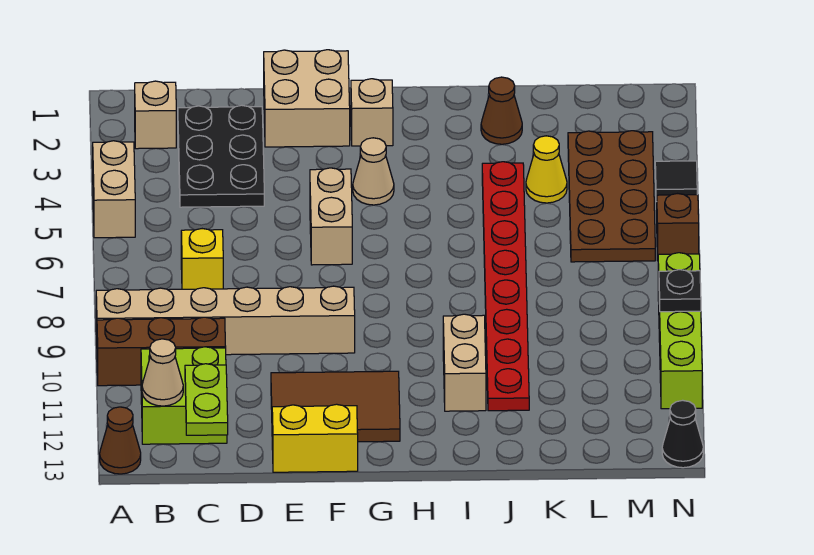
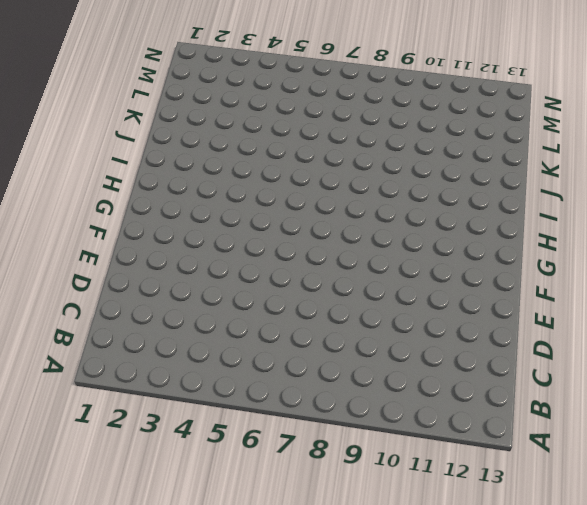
none -> tan 1x2 brick [93,141,135,238]
none -> tan 1x6 brick [96,286,355,355]
none -> brown 1x3 brick [97,317,226,386]

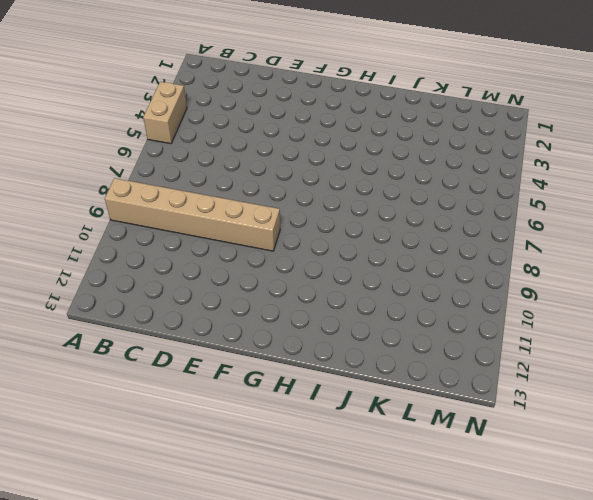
none -> brown 1x3 brick [97,317,226,386]
none -> brown 1x1 cone [100,407,141,474]
none -> tan 1x1 brick [135,81,176,149]

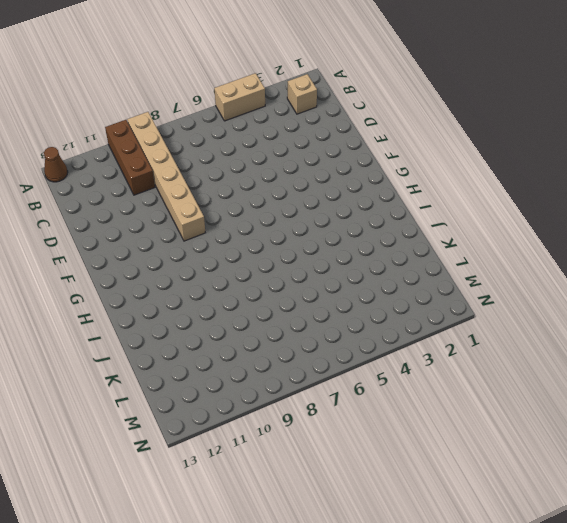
none -> lime 2x2 brick [141,347,227,444]
none -> black 2x3 plate [178,105,264,207]
none -> yellow 1x1 brick [181,229,223,289]

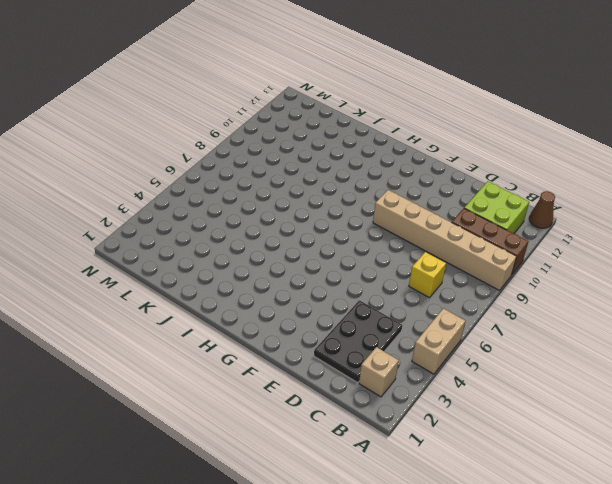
none -> tan 2x2 brick [264,50,350,147]
none -> brown 2x3 tile [271,371,400,442]
none -> yellow 1x2 brick [272,404,358,472]

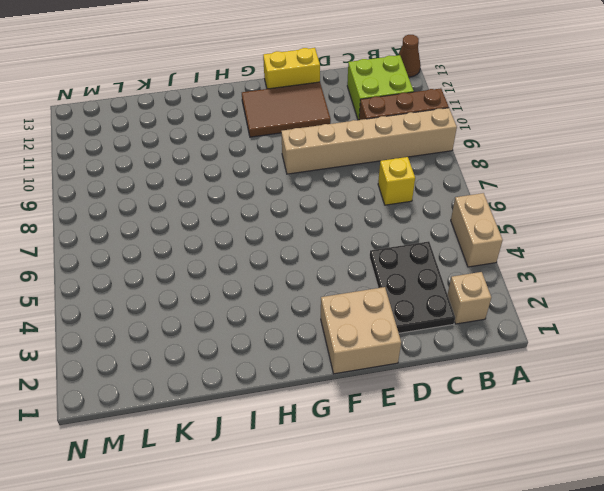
none -> tan 1x2 brick [310,168,352,265]
none -> tan 1x1 brick [351,79,393,146]
none -> tan 1x1 cone [353,138,394,205]

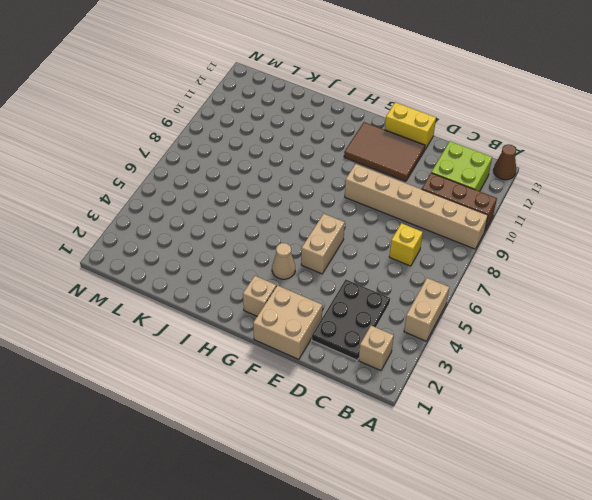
none -> tan 1x2 brick [443,314,486,411]
none -> brown 1x1 cone [481,77,522,144]
none -> red 1x8 plate [482,162,529,411]

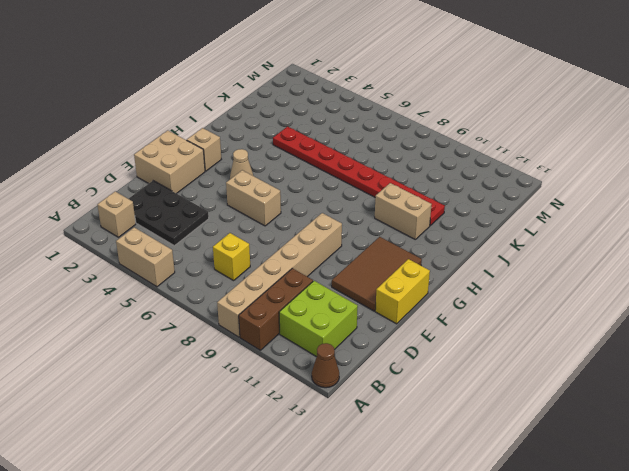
none -> brown 1x1 cone [481,77,522,144]
none -> yellow 1x1 cone [526,136,567,203]
none -> brown 2x4 plate [568,131,655,262]

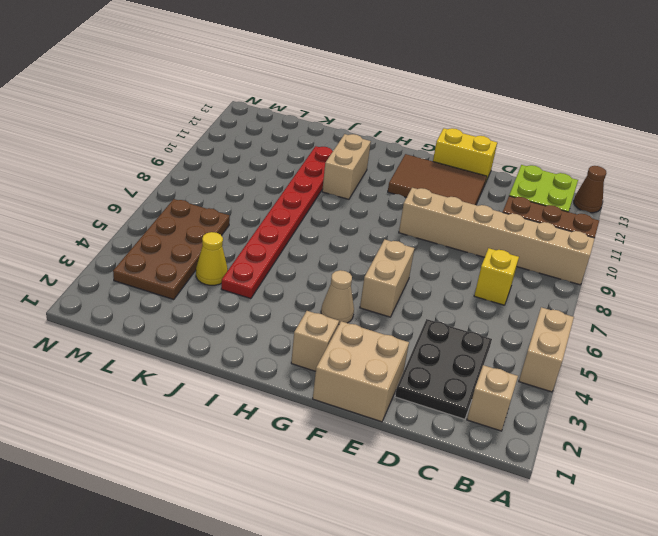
none -> brown 1x1 cone [481,77,522,144]
none -> black 1x1 tile [655,161,697,202]
none -> brown 1x1 brick [657,194,699,260]

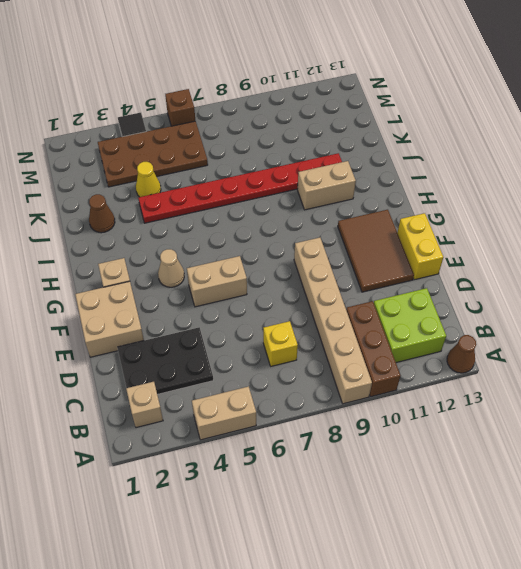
none -> lime 1x4 brick [658,253,702,409]
none -> black 1x1 cone [662,400,703,468]
none -> tan 1x1 cone [142,339,183,406]

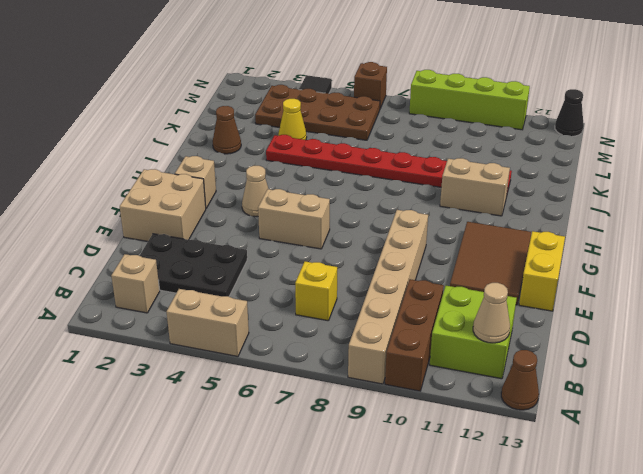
none -> lime 1x2 plate [185,364,228,435]
none -> black 1x1 plate [659,270,701,312]

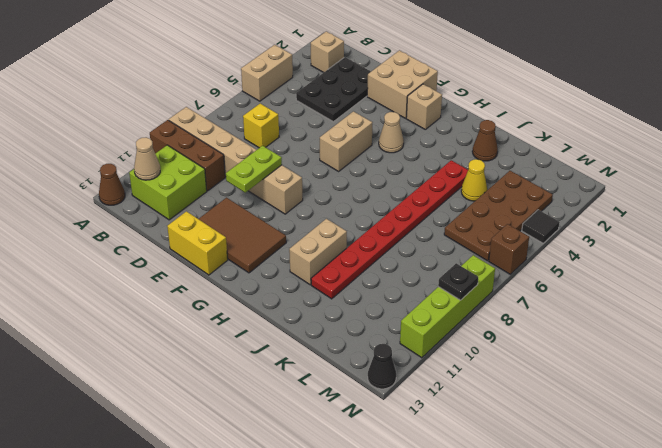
lime 1x2 plate [226,146,282,193] -> lime 1x2 plate moved to [185,364,228,435]

